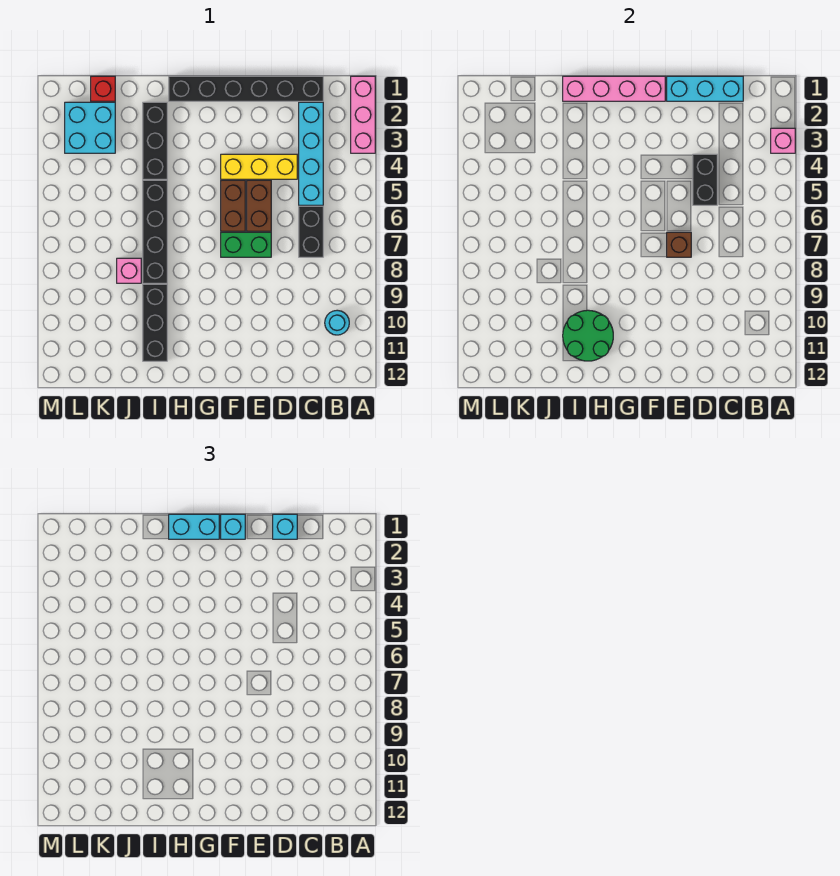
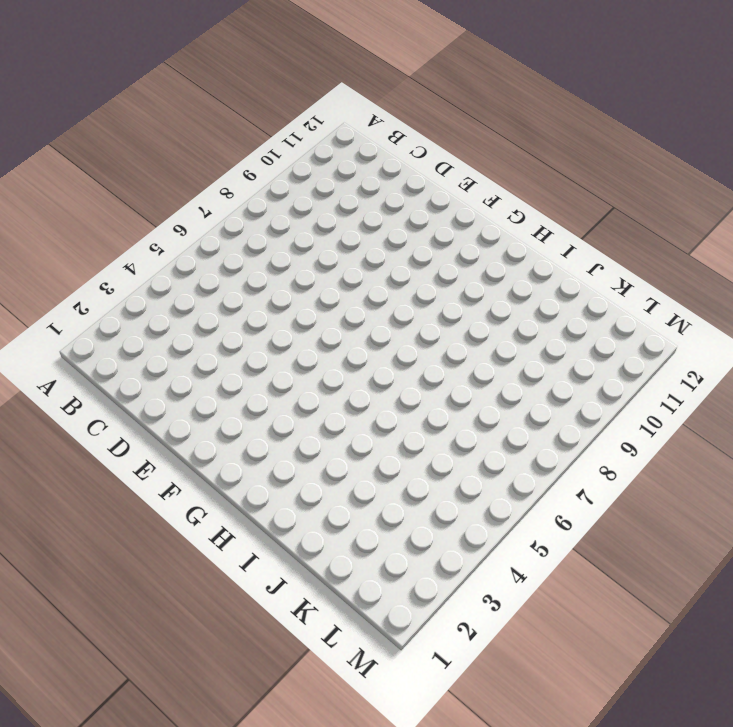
none -> pink 1x3 brick [351,76,375,153]
none -> cyan 1x1 round brick [325,310,349,335]
none -> black 1x6 brick [169,76,323,101]

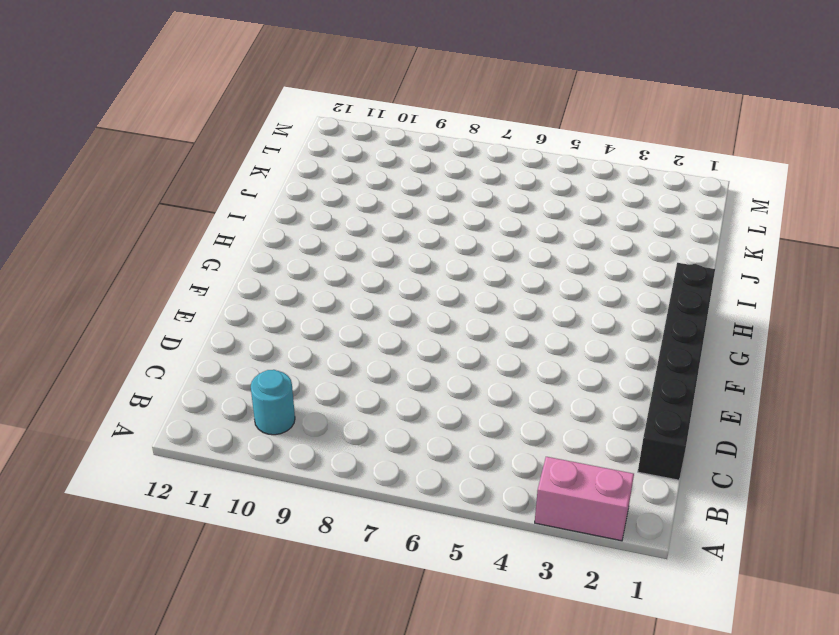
pink 1x2 brick [535,457,634,541] -> pink 1x3 brick [351,76,375,153]
none -> cyan 1x4 brick [299,102,323,205]
none -> black 1x2 brick [299,206,323,257]
none -> yellow 1x3 brick [221,154,297,179]

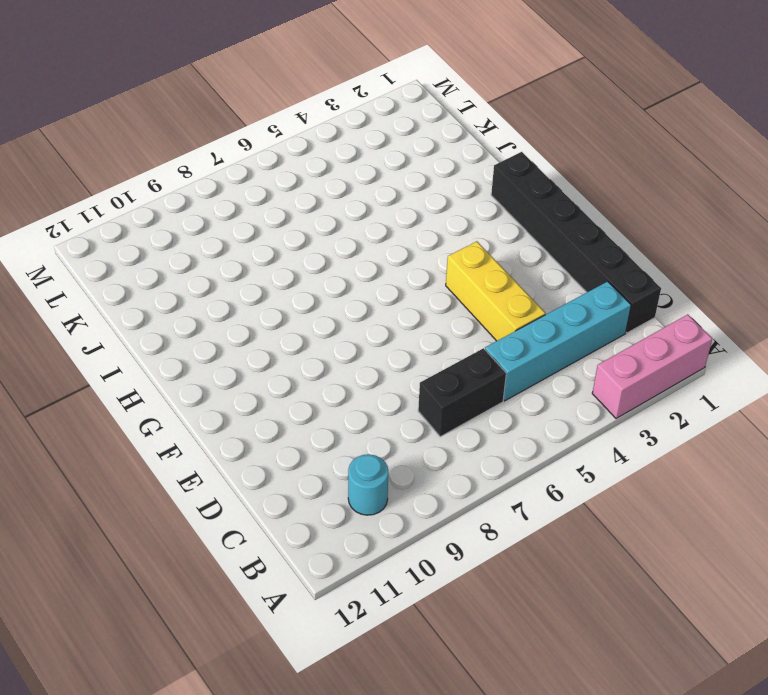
none -> brown 1x2 brick [247,180,271,231]
none -> green 1x2 brick [221,232,271,257]
none -> brown 1x2 brick [221,180,245,231]

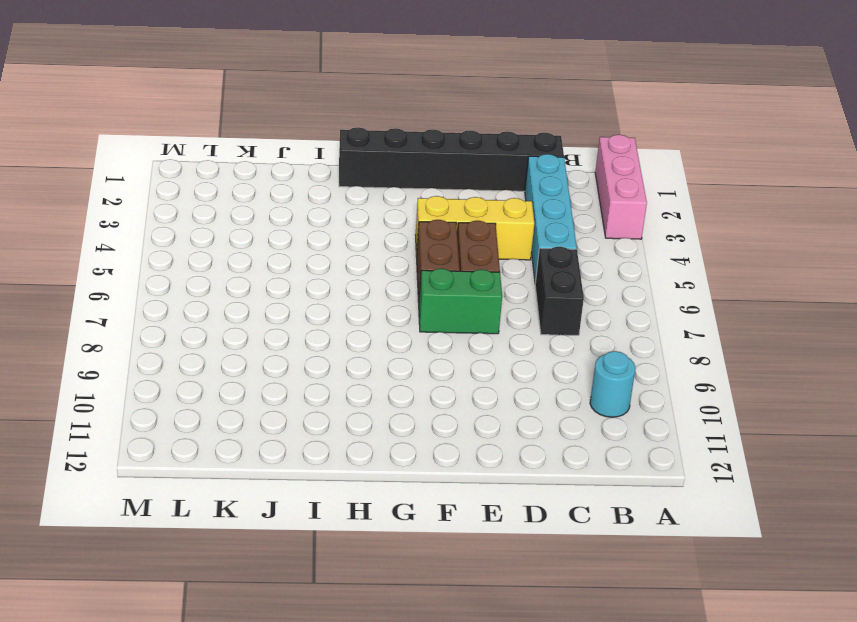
none -> black 1x3 brick [143,102,167,179]
none -> black 1x4 brick [143,180,167,283]
none -> black 1x3 brick [143,284,167,361]

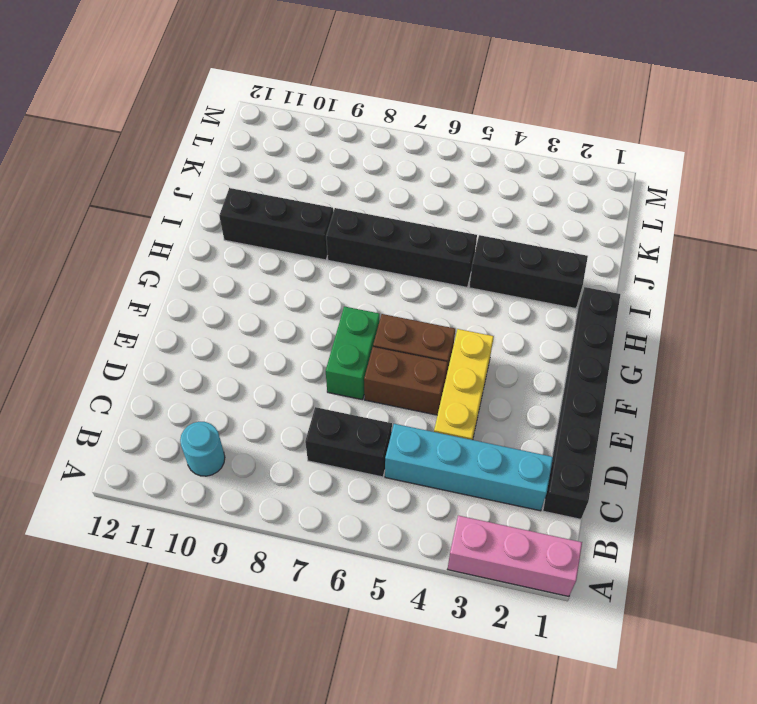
none -> pink 1x1 brick [117,258,141,283]
none -> red 1x1 brick [91,76,115,101]
none -> cyan 2x2 brick [65,102,115,153]

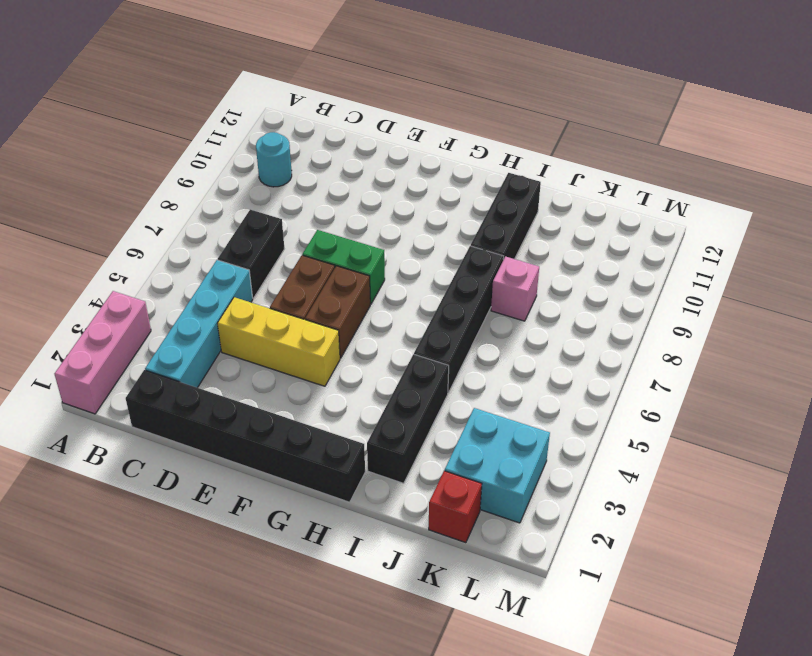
none -> pink 1x1 brick [771,128,795,153]
none -> cyan 1x3 brick [667,76,743,101]
none -> black 1x2 brick [693,154,717,205]

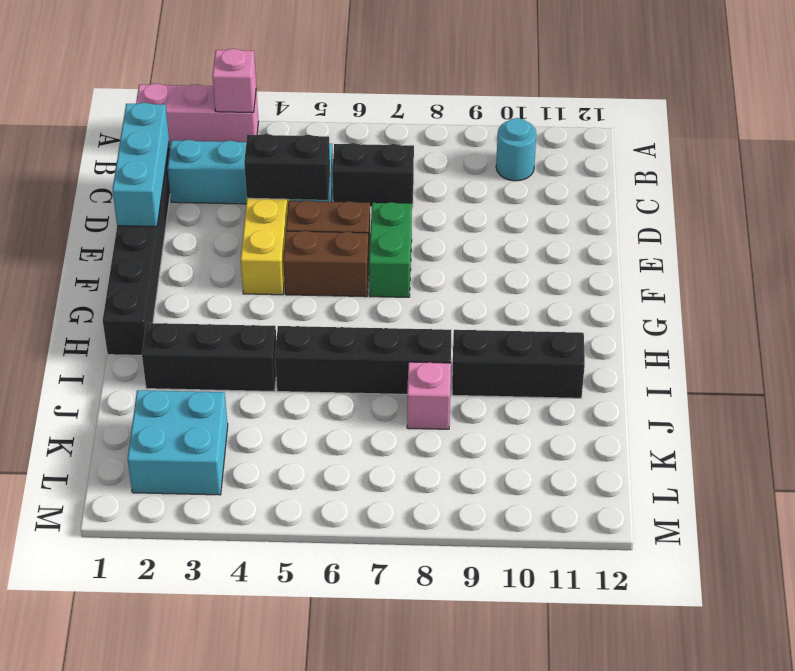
none -> red 1x1 brick [91,76,115,101]
none -> brown 1x1 brick [667,232,691,257]
none -> pink 1x4 brick [563,76,665,101]

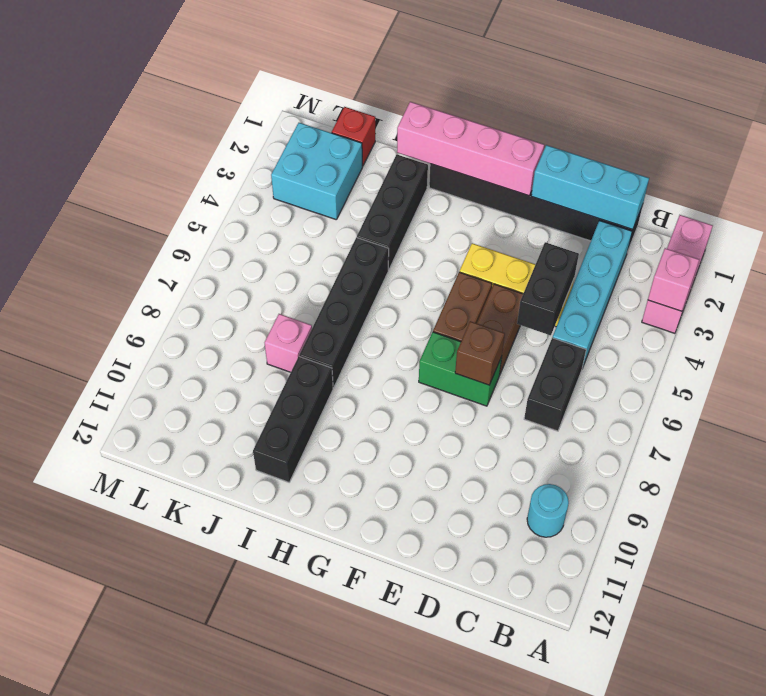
none -> green 2x2 round brick [563,310,613,361]
none -> cyan 1x1 brick [273,514,297,539]
none -> cyan 1x1 brick [221,514,245,539]

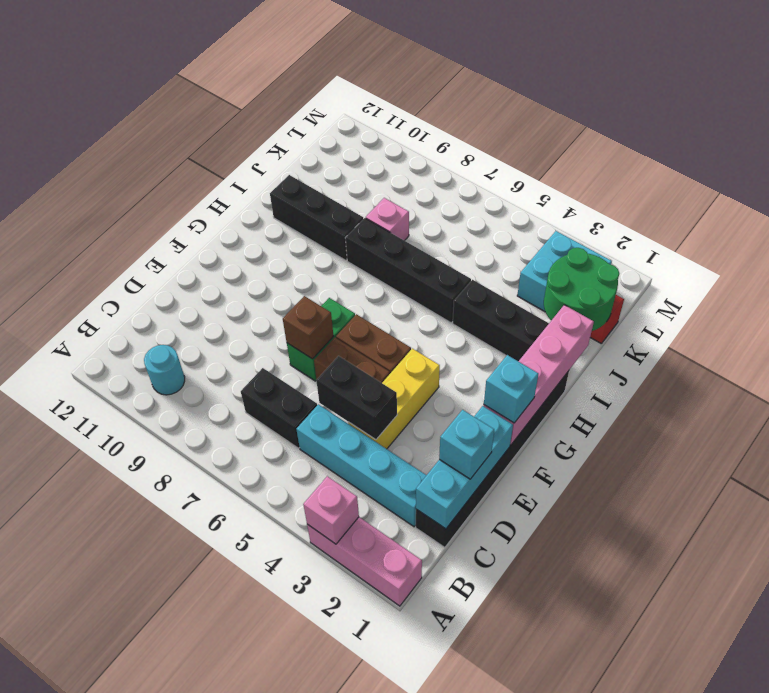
green 2x2 round brick [544,248,619,331] -> green 2x2 round brick moved to [563,310,613,361]
none -> cyan 1x2 brick [169,514,219,539]

